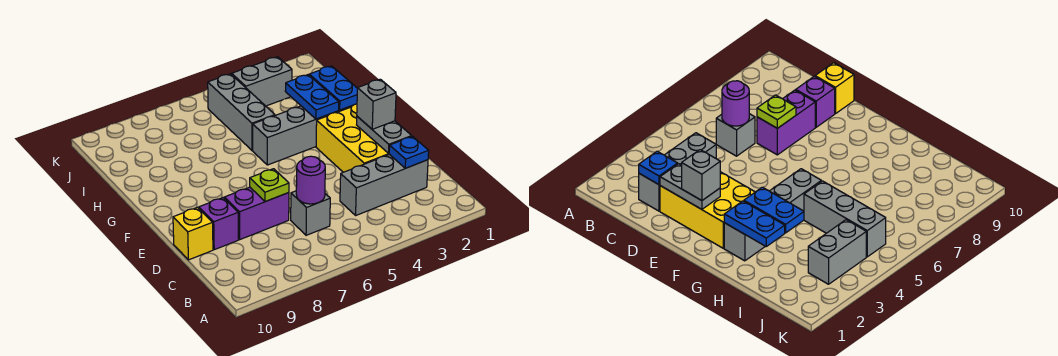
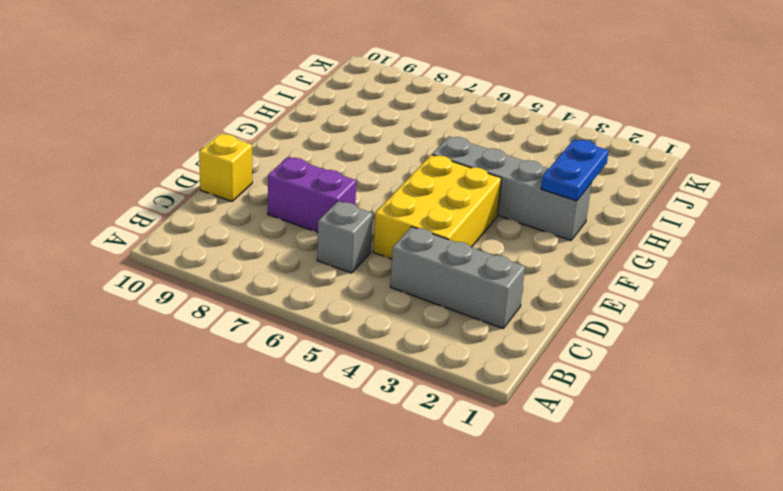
yellow 2x3 brick [373,155,501,259] -> yellow 2x3 brick moved to [316,104,389,172]
none -> purple 1x1 brick [199,198,239,250]
none -> grey 1x3 brick [208,74,275,151]
none -> grey 1x2 brick [232,57,292,106]

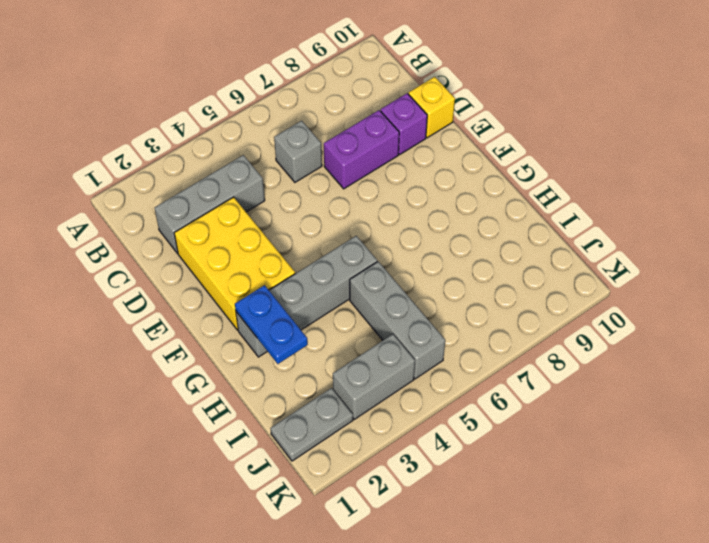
grey 1x2 plate [270,388,353,461] -> grey 1x2 plate turned to [357,116,412,154]
none -> blue 1x1 plate [389,136,429,168]
none -> purple 1x1 round brick [296,156,325,204]
none -> lime 1x1 plate [250,169,289,202]

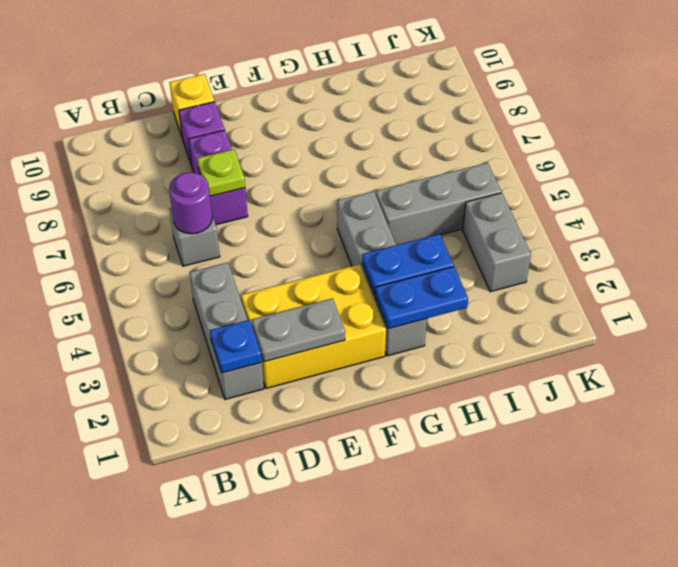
none -> grey 1x1 brick [357,79,396,129]

